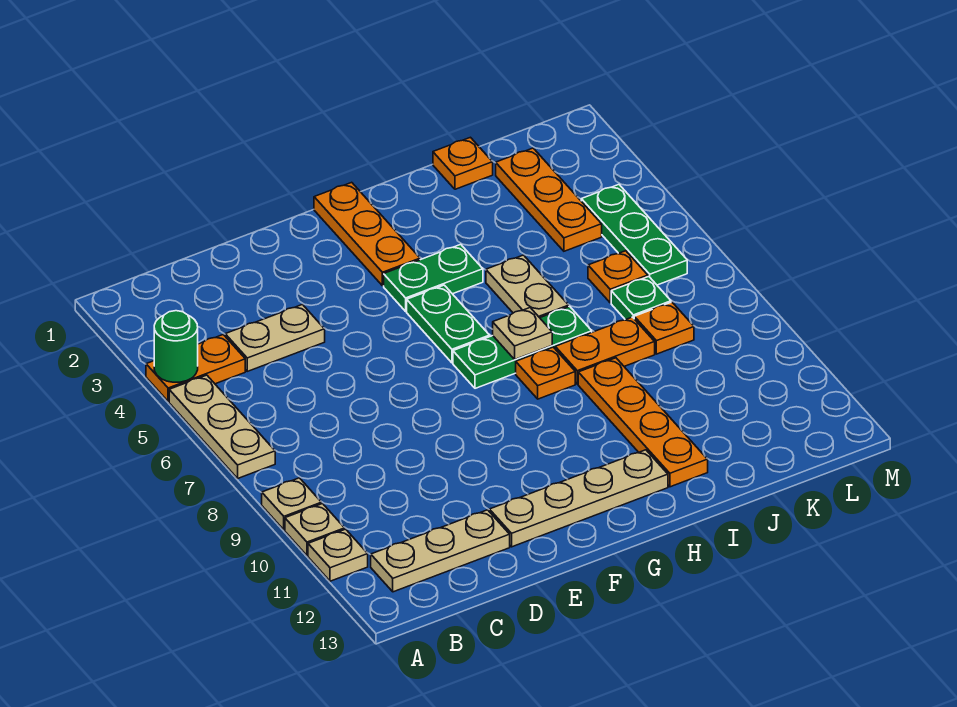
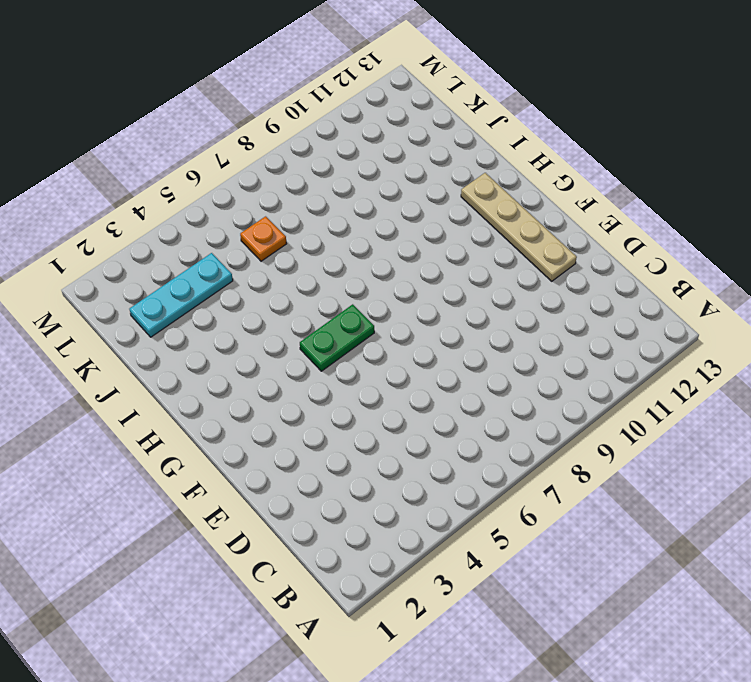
cyan 1x3 plate [129,253,233,337] -> orange 1x3 plate [496,148,602,251]
none -> orange 1x2 plate [146,335,245,402]
none -> tan 1x3 plate [169,375,275,478]
none -> tan 1x1 plate [262,478,321,530]

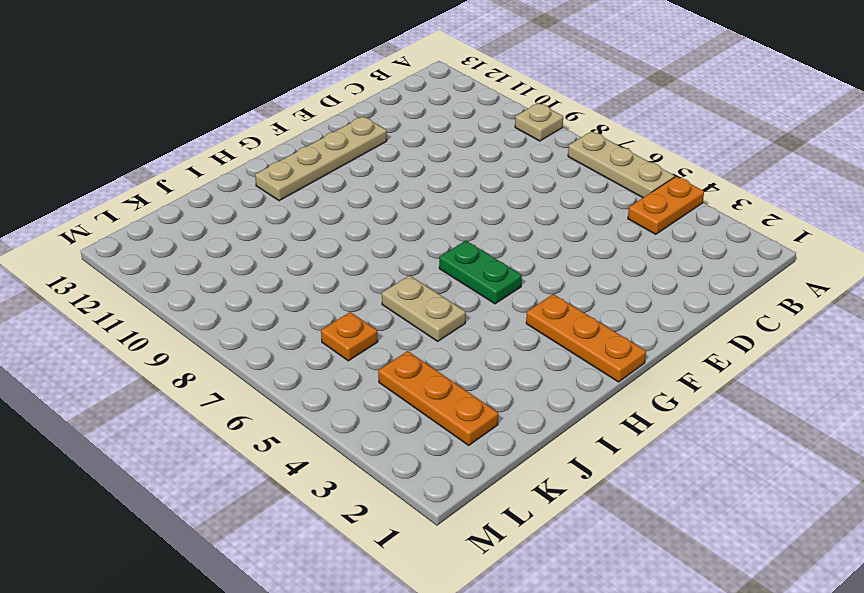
none -> tan 1x1 plate [285,504,345,556]
none -> tan 1x1 plate [308,529,368,581]
none -> tan 1x3 plate [371,510,510,592]

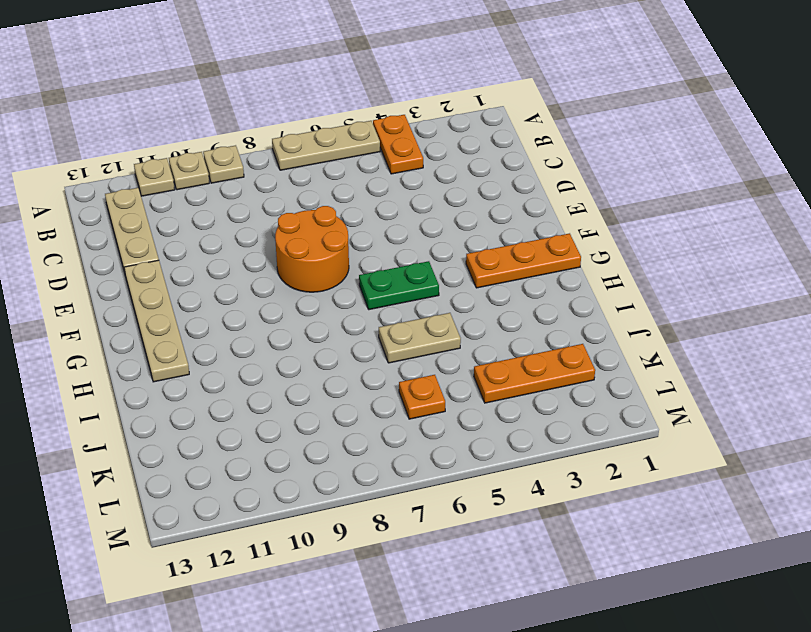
orange 2x2 round brick [275,206,349,292] -> none
none -> tan 1x2 plate [225,305,325,371]
none -> green 1x2 plate [384,244,483,311]
none -> green 1x3 plate [453,306,592,388]

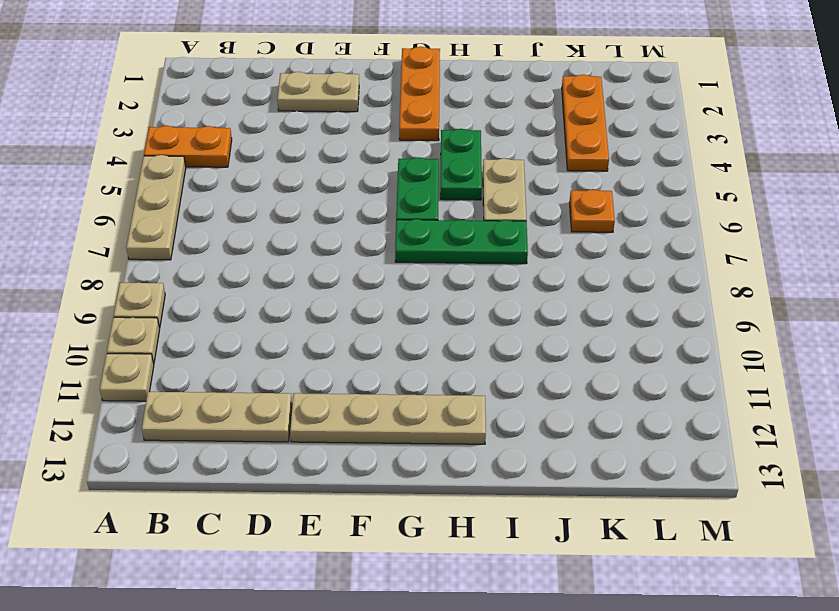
tan 1x2 plate [277,72,359,112] -> tan 1x2 plate moved to [225,305,325,371]
green 1x2 plate [440,129,482,200] -> green 1x2 plate turned to [384,244,483,311]
none -> orange 1x1 plate [516,347,575,399]
none -> orange 1x2 plate [555,317,655,384]
none -> orange 1x4 plate [578,358,708,487]

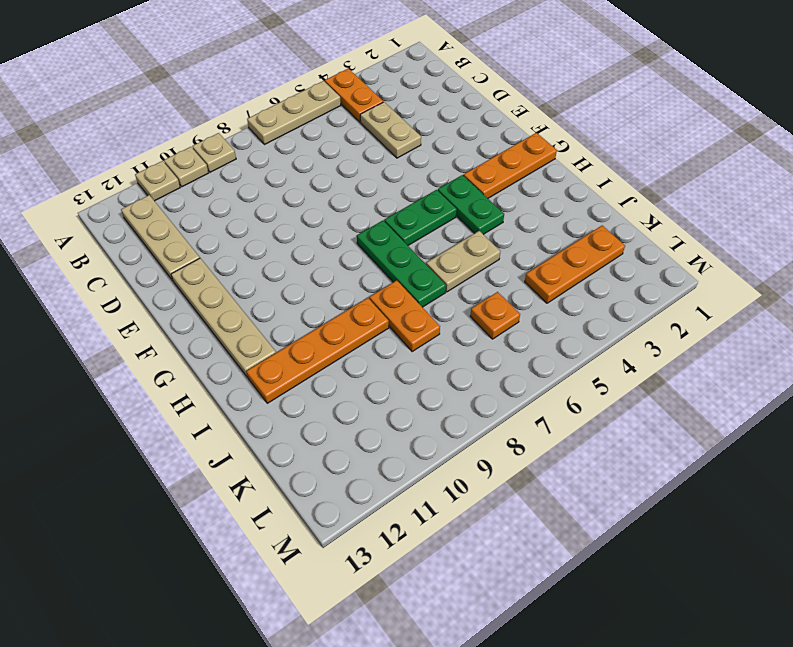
none -> orange 1x1 plate [516,347,575,399]
none -> orange 1x1 plate [433,137,493,189]
none -> green 1x1 plate [611,277,671,320]

